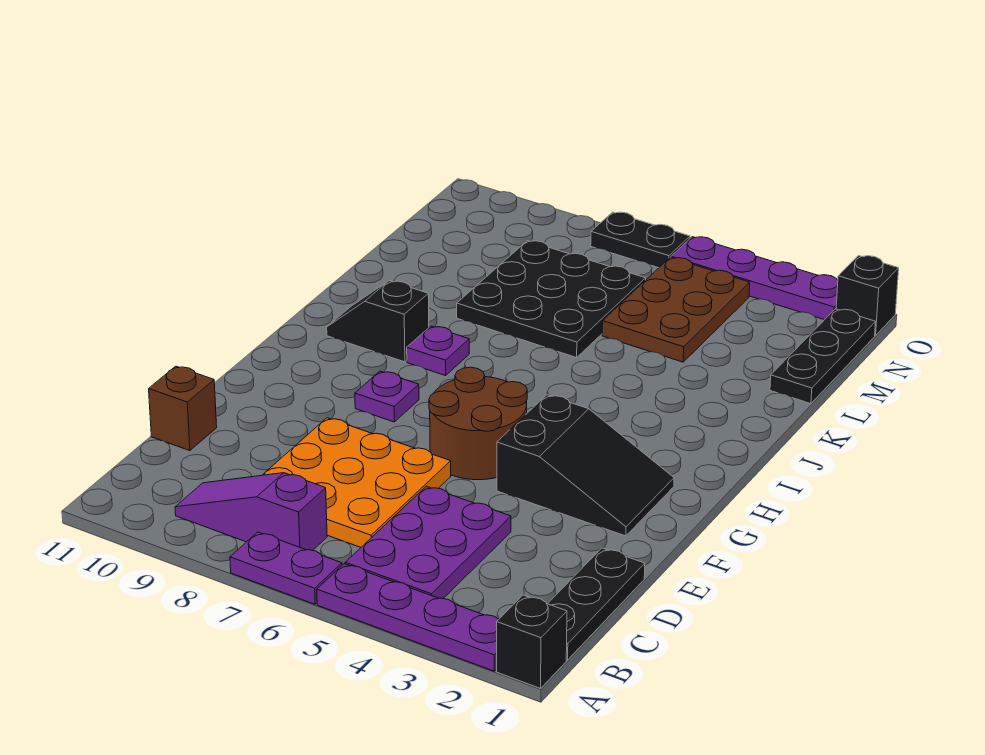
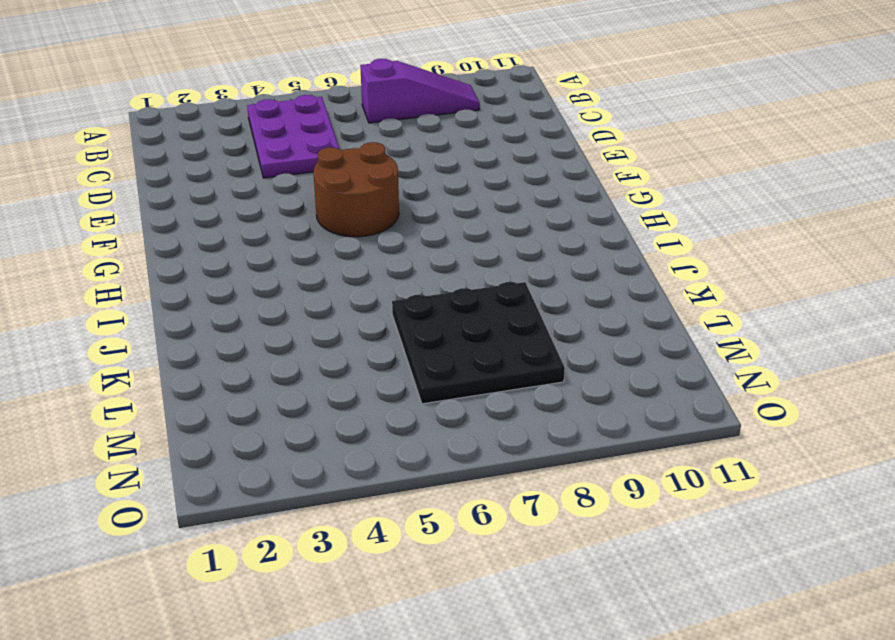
none -> black 1x1 brick [497,595,567,688]
none -> purple 1x4 plate [317,564,499,671]
none -> purple 1x2 plate [230,532,342,604]

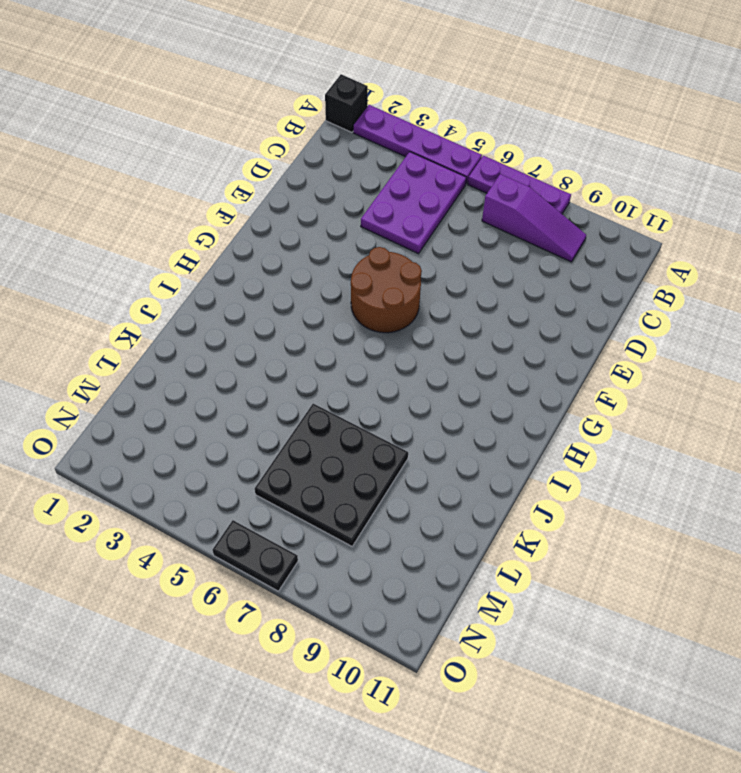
purple 1x3 plate [468,156,571,214] -> purple 1x2 plate [230,532,342,604]
none -> black 1x3 plate [548,548,645,660]
none -> orange 3x3 plate [263,418,451,547]
none -> brown 1x1 brick [149,366,217,451]

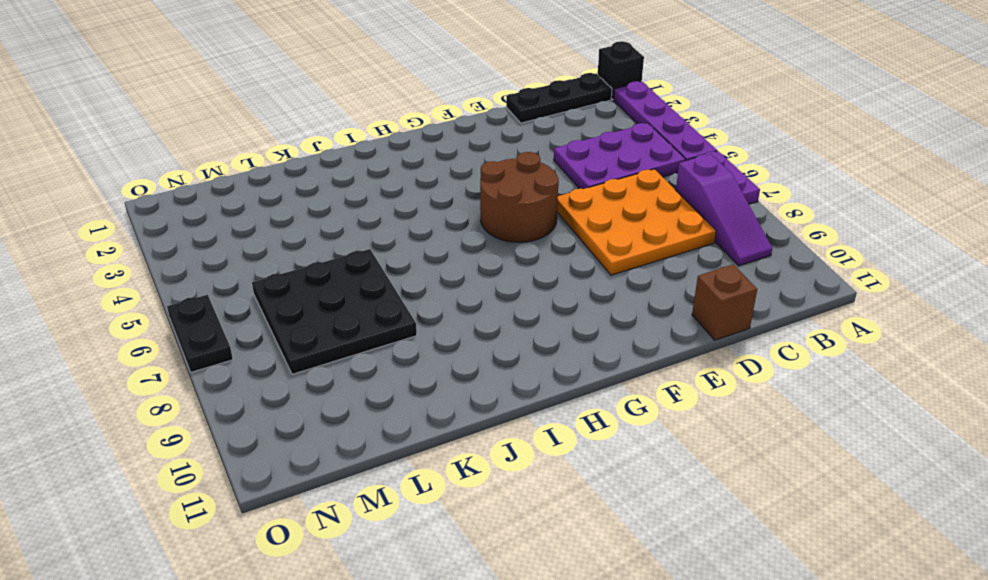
none -> black 2x3 slope [497,395,674,536]
none -> purple 1x1 plate [355,371,419,422]
none -> purple 1x1 plate [407,326,469,376]

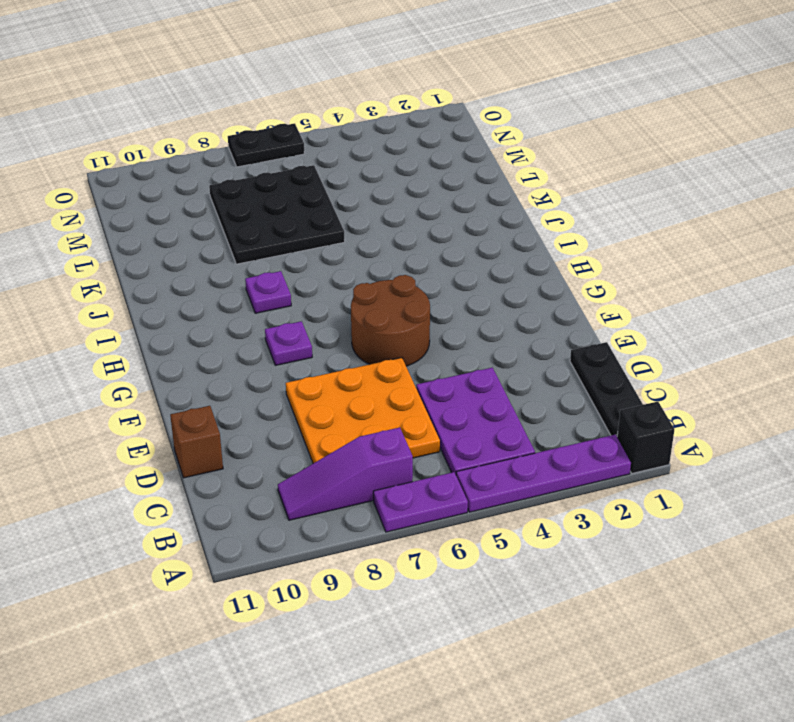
none -> black 2x3 slope [497,395,674,536]
none -> black 1x2 slope [327,281,429,362]
none -> black 1x3 plate [770,309,876,404]

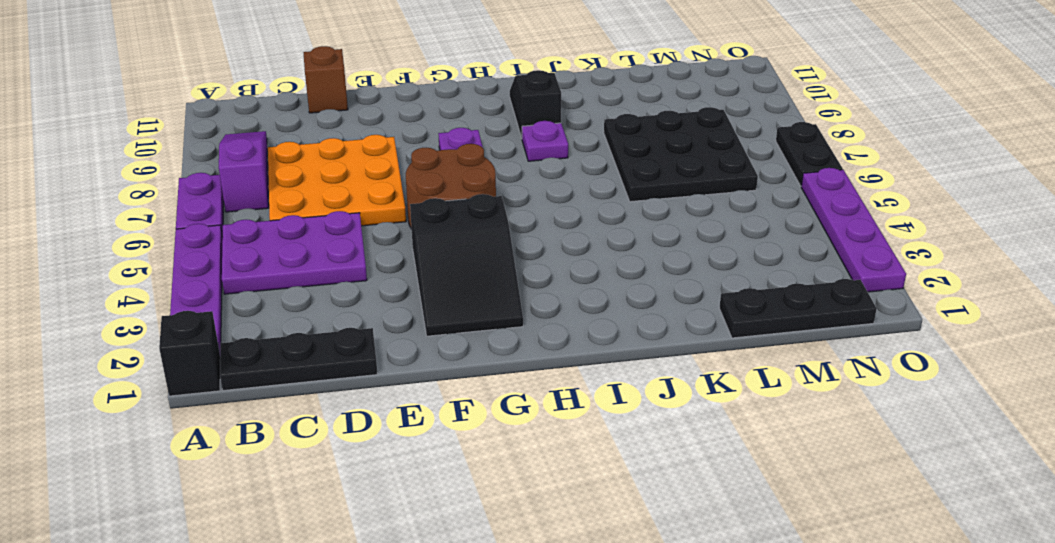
none -> brown 2x3 plate [602,257,750,362]
none -> black 1x1 brick [836,256,899,336]

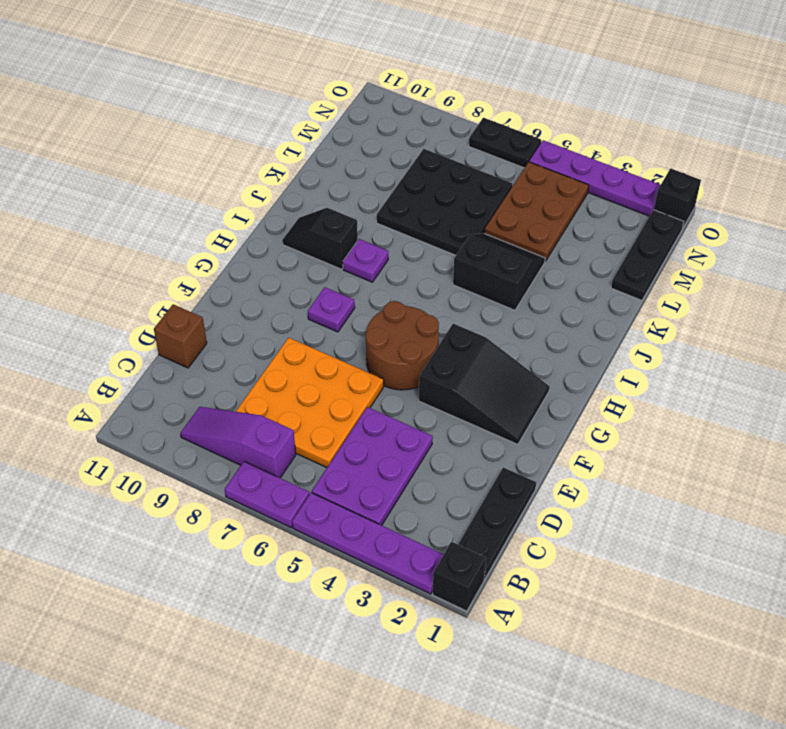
black 2x2 slope [453,233,545,310] -> none

